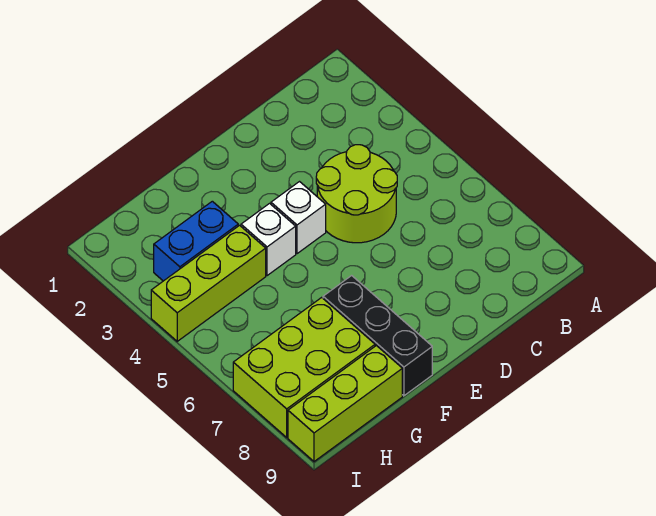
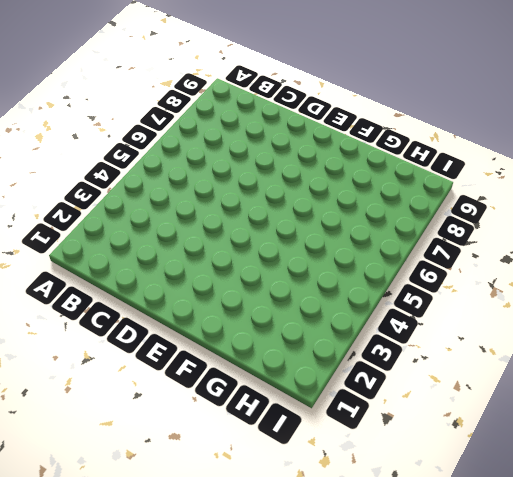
none -> lime 2x2 round brick [316,145,397,243]
none -> white 1x1 brick [271,182,326,254]

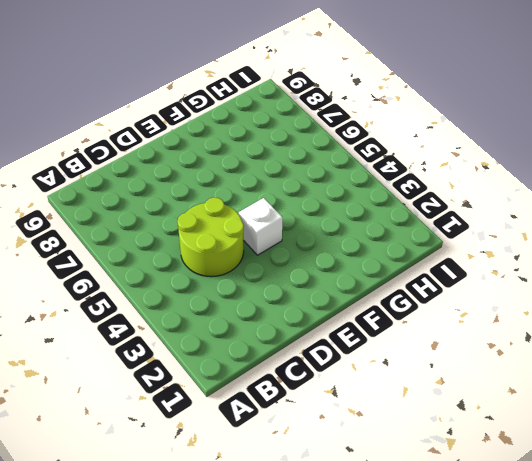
none -> white 1x1 brick [241,203,296,276]
none -> black 1x3 brick [323,276,432,396]

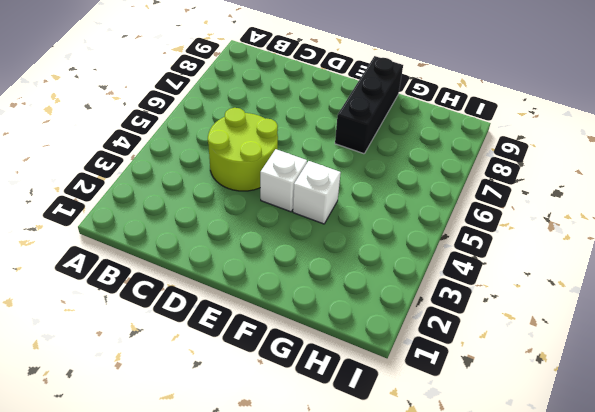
none -> blue 1x2 brick [154,201,238,281]
none -> lime 1x3 brick [151,225,266,341]

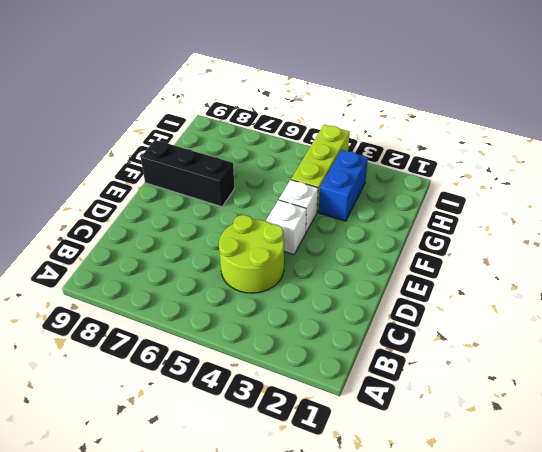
none -> lime 2x3 brick [233,297,375,437]
none -> lime 1x3 brick [288,346,402,462]

